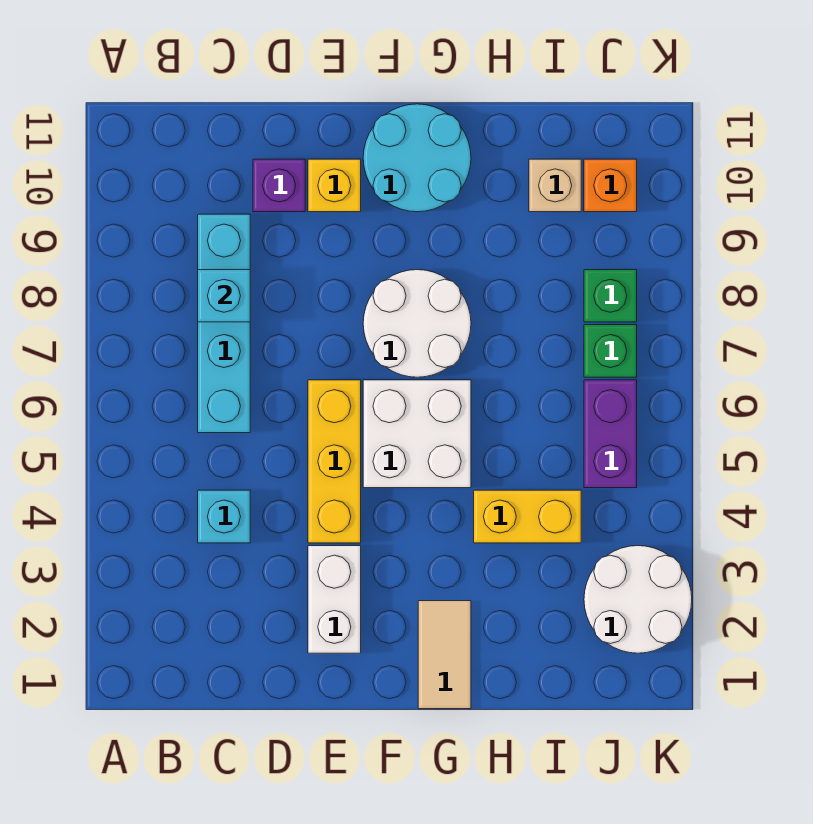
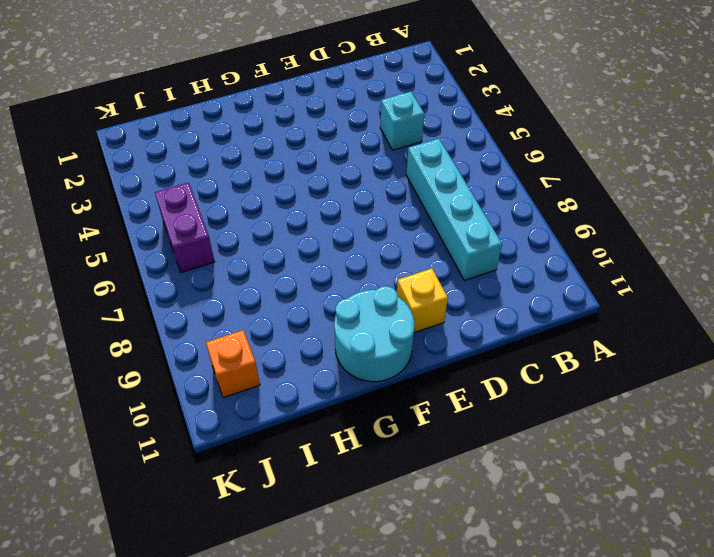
none -> purple 1x1 brick [253,159,305,212]
none -> white 1x2 brick [308,546,361,653]
none -> yellow 1x3 brick [308,380,361,543]

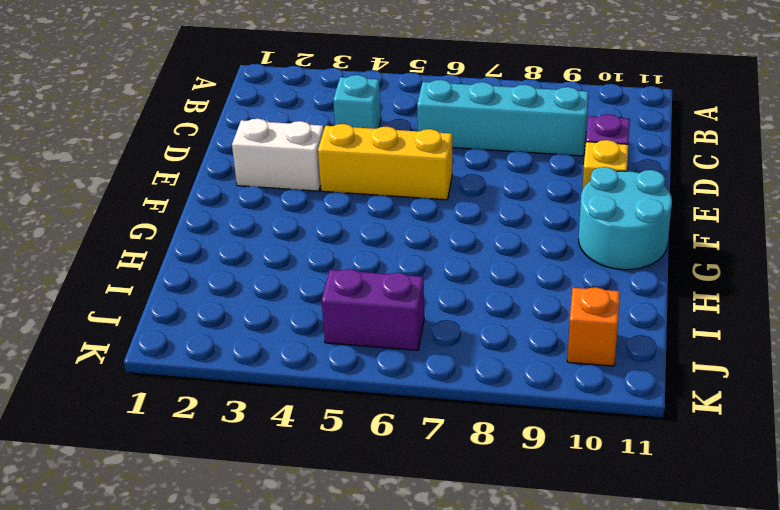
none -> white 2x2 brick [363,380,471,488]
none -> white 2x2 round brick [363,270,471,377]
none -> tan 1x2 tile [418,601,471,709]

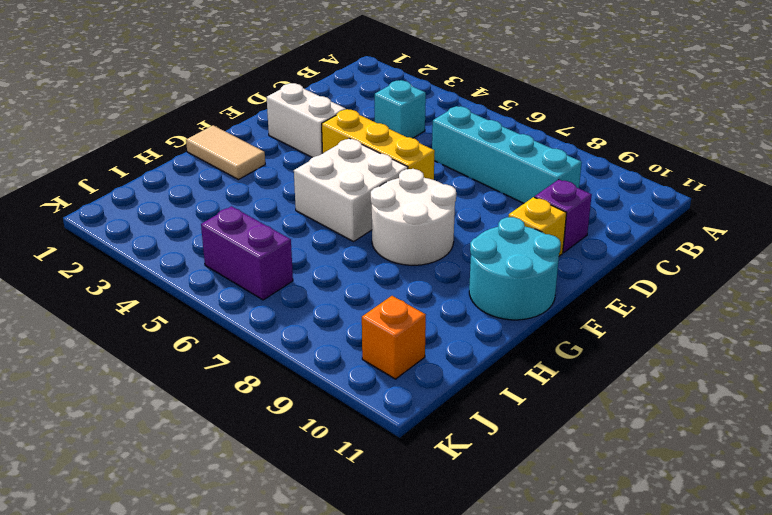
none -> yellow 1x2 brick [474,490,581,543]
none -> tan 1x1 brick [529,159,581,212]
none -> white 2x2 round brick [584,546,692,653]

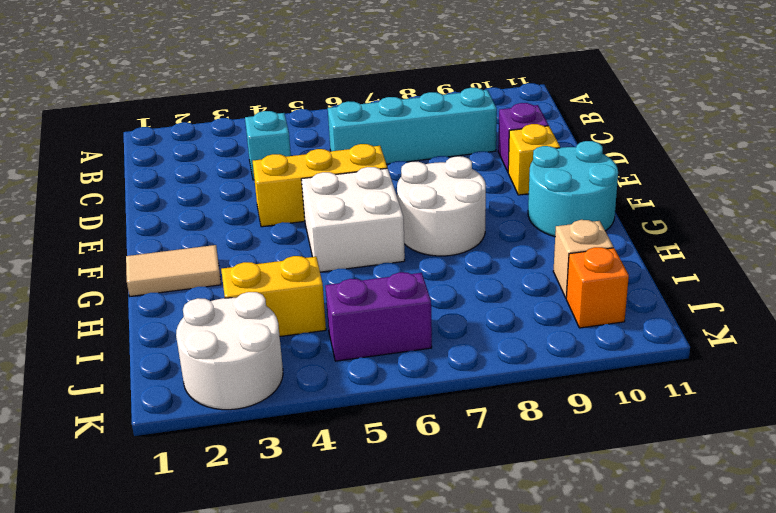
yellow 1x2 brick [221,256,326,336] -> yellow 1x2 brick turned to [474,490,581,543]
none -> white 1x2 brick [308,546,361,653]
none -> green 1x1 brick [584,325,637,377]
none -> green 1x1 brick [584,270,637,322]

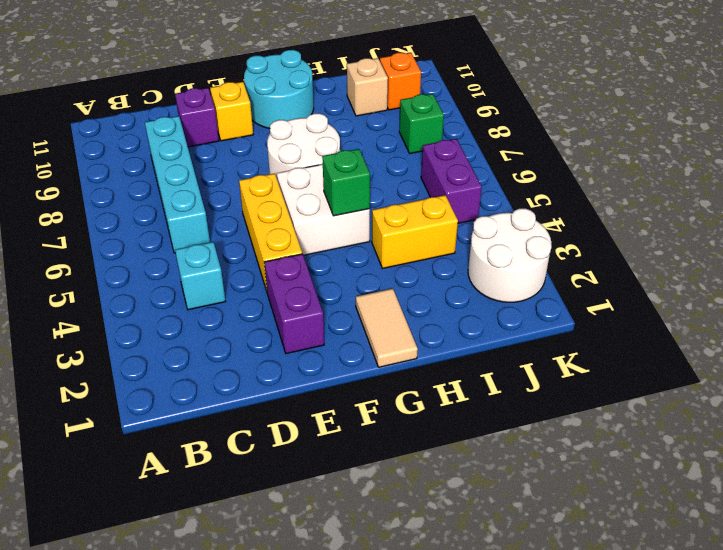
purple 1x2 brick [264,254,324,354] -> white 1x2 brick [308,546,361,653]
green 1x1 brick [322,149,370,216] -> green 1x1 brick moved to [584,325,637,377]
none -> cyan 1x1 brick [198,270,250,322]

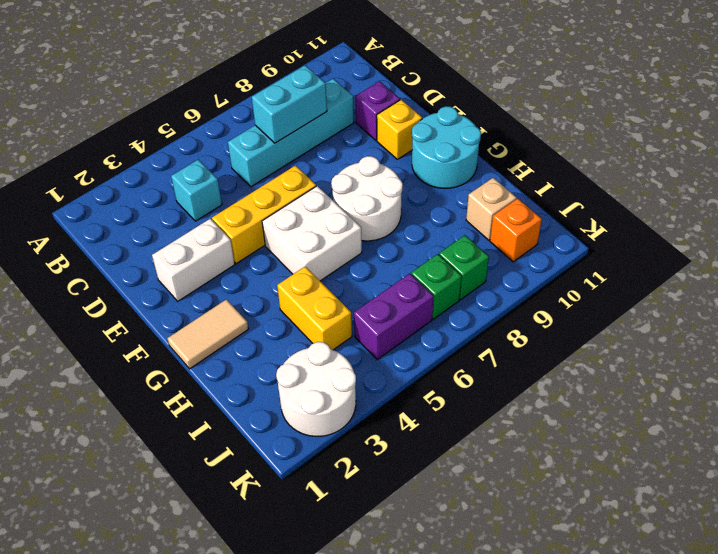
cyan 1x2 brick [252,65,327,143] -> cyan 1x1 brick [198,270,250,322]

